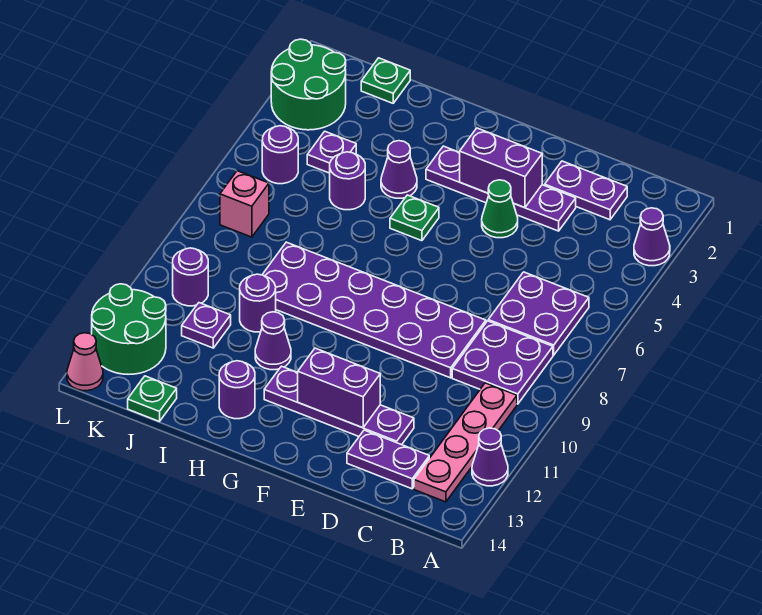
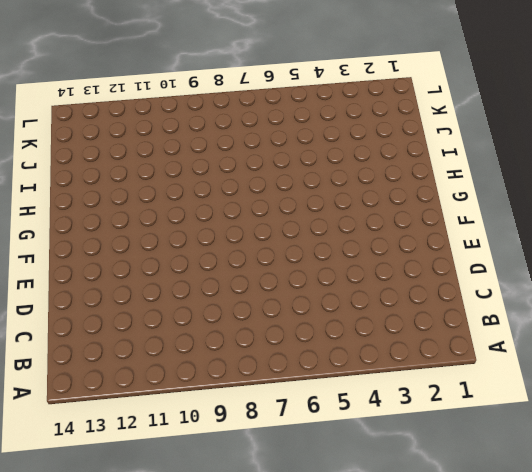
none -> purple 1x1 cone [634,208,670,266]
none -> purple 1x1 cone [472,428,508,486]
none -> purple 2x2 plate [488,272,589,355]

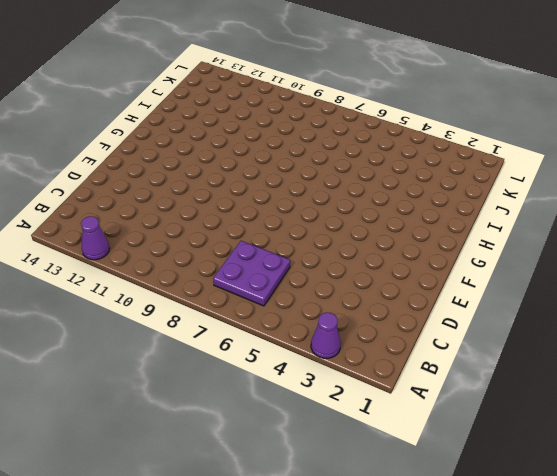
none -> purple 2x2 plate [452,321,553,404]
none -> pink 1x4 plate [414,383,517,502]
none -> purple 1x2 plate [545,161,627,220]

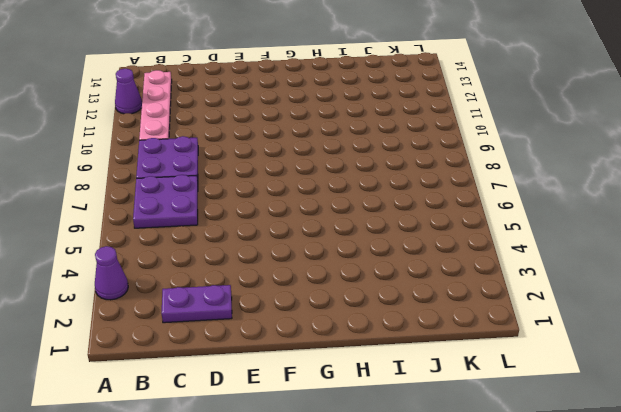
none -> purple 1x2 plate [347,430,429,489]
none -> purple 1x4 plate [426,146,576,231]
none -> purple 2x6 plate [262,242,486,378]

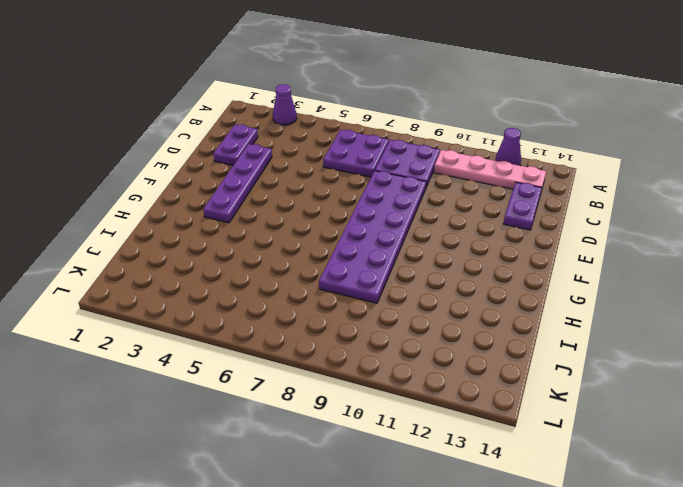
none -> purple 1x4 plate [264,366,414,445]
none -> green 1x1 cone [482,180,518,238]
none -> green 1x1 plate [390,195,439,241]

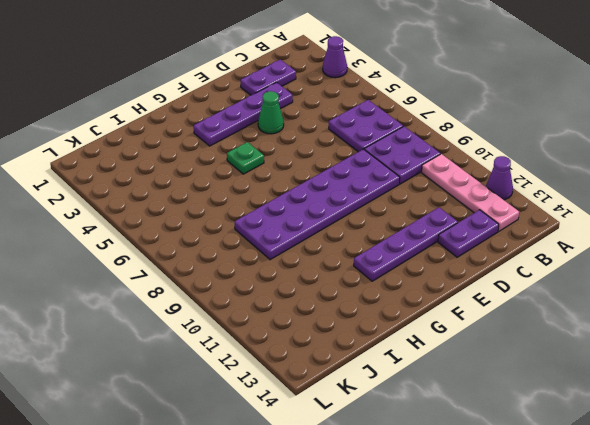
none -> purple 1x1 cone [381,141,417,198]
none -> purple 1x1 cone [255,312,291,370]
none -> purple 1x1 round brick [219,361,255,419]

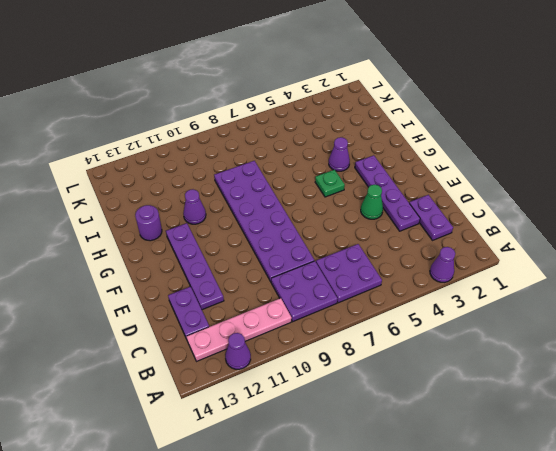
none -> purple 1x1 round brick [330,152,365,210]
none -> purple 1x1 round brick [240,274,276,332]
none -> green 1x1 plate [361,58,410,103]

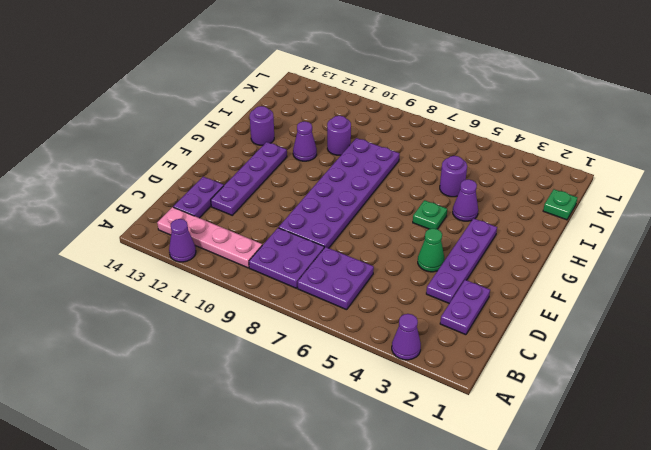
none -> purple 1x1 plate [307,131,356,173]
none -> purple 1x1 plate [182,303,231,348]
none -> green 1x1 plate [128,376,177,422]

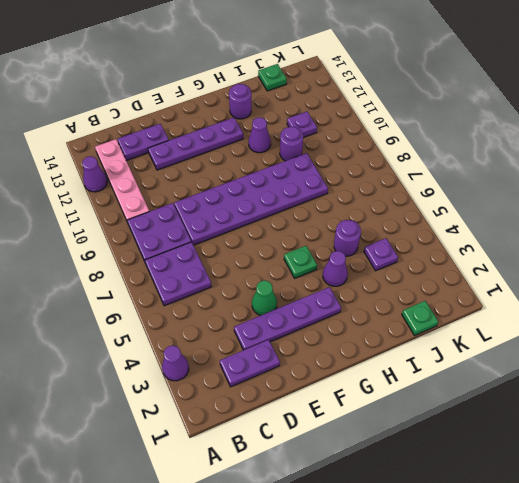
none -> green 2x2 round brick [271,39,346,130]
none -> purple 1x1 round brick [262,126,298,184]
none -> pink 1x1 brick [220,171,269,237]

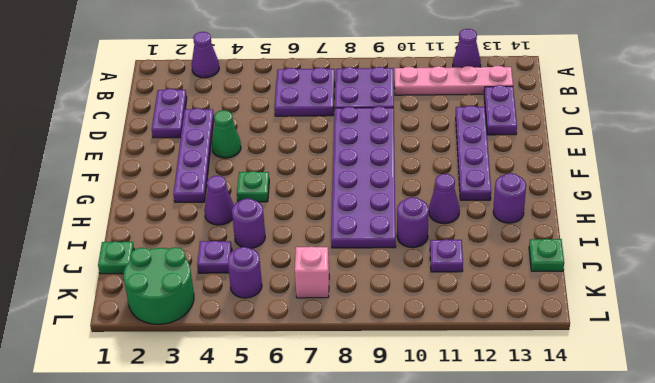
none -> purple 1x1 round brick [173,248,208,306]
none -> green 2x2 round brick [92,284,166,374]
none -> pink 1x1 cone [67,333,103,391]

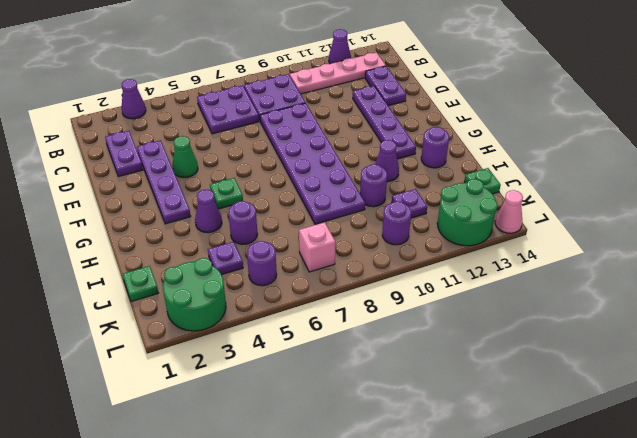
none -> purple 1x2 brick [460,128,542,208]
none -> purple 1x2 brick [298,348,380,428]

